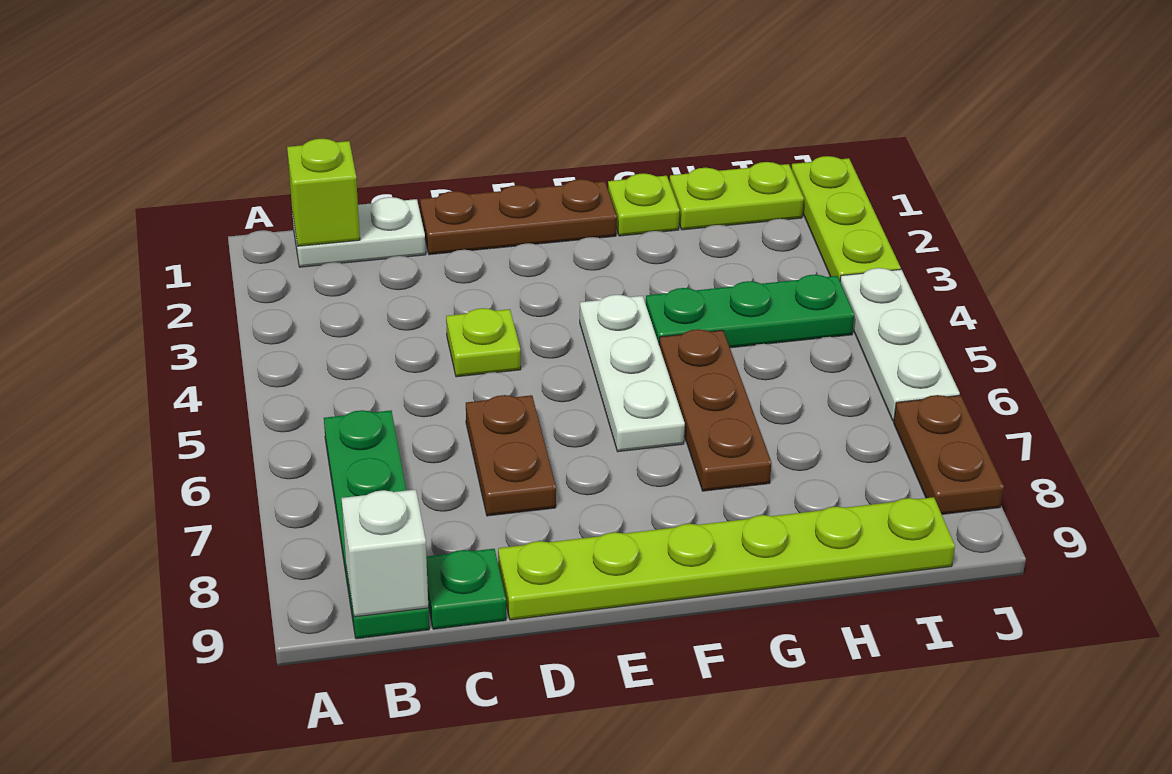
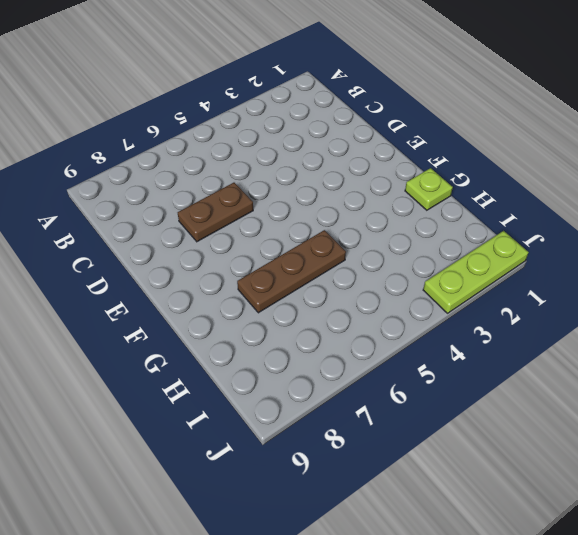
none -> white 1x2 plate [292,197,426,267]
none -> green 1x4 plate [324,410,429,639]
none -> green 1x1 plate [426,549,506,629]

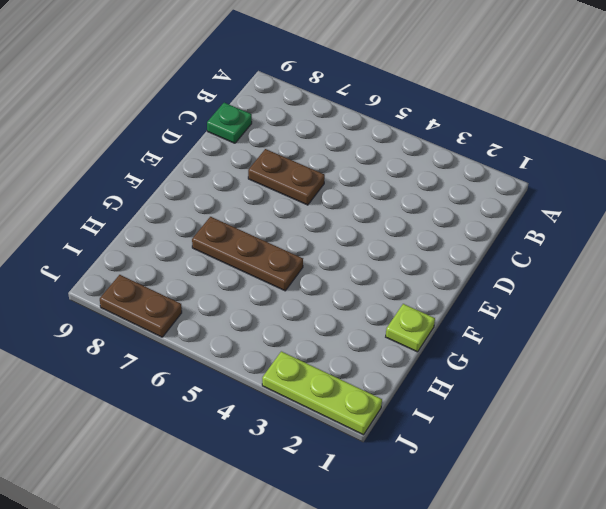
none -> white 1x2 plate [292,197,426,267]
none -> green 1x4 plate [324,410,429,639]
none -> brown 1x3 plate [420,179,617,255]

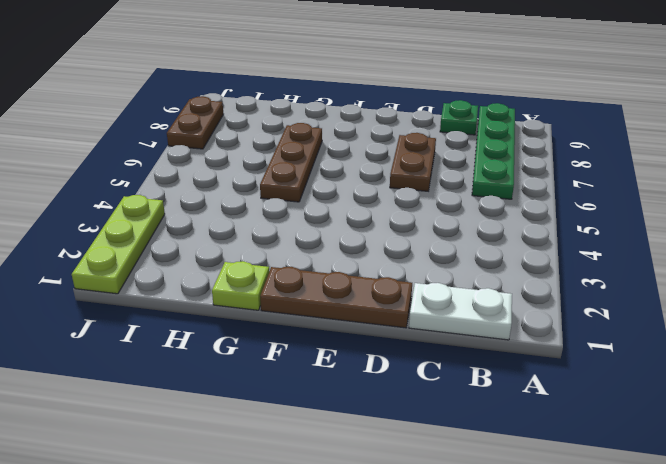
none -> lime 1x1 plate [446,308,521,377]
none -> lime 1x6 plate [498,497,955,620]
none -> white 1x3 plate [580,295,685,452]

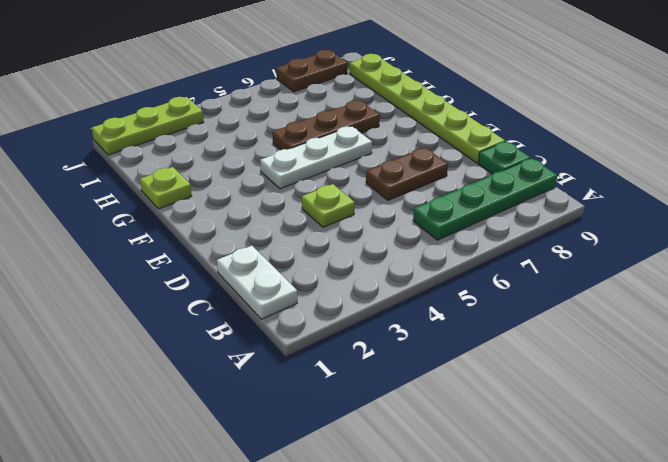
none -> brown 1x3 plate [420,179,617,255]
none -> green 1x3 plate [646,275,854,348]
none -> lime 1x2 plate [670,162,804,230]

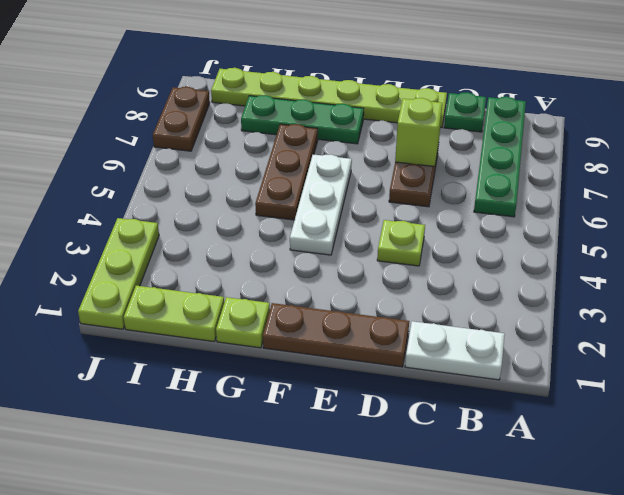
lime 1x1 brick [395,98,442,167] -> lime 1x1 brick moved to [287,139,360,246]
green 1x3 plate [241,95,364,144] -> green 1x3 plate moved to [646,275,854,348]
none -> white 1x3 plate [840,268,960,421]
none -> white 1x1 brick [341,490,428,617]

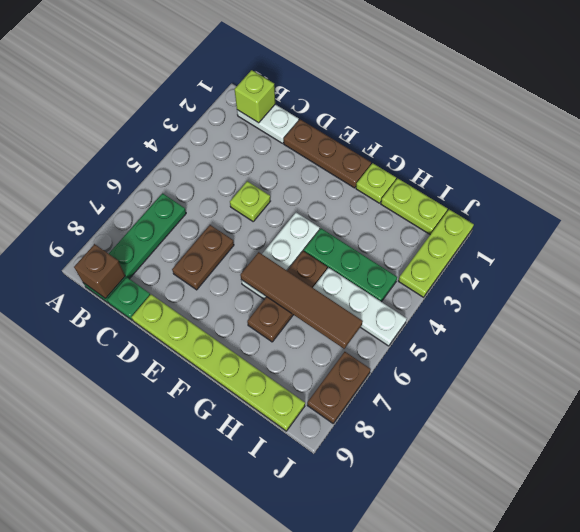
brown 1x1 brick [74,244,125,298] -> white 1x1 brick [341,490,428,617]
brown 1x4 tile [240,252,363,349] -> none
white 1x3 plate [313,268,407,346] -> white 1x3 plate turned to [840,268,960,421]

